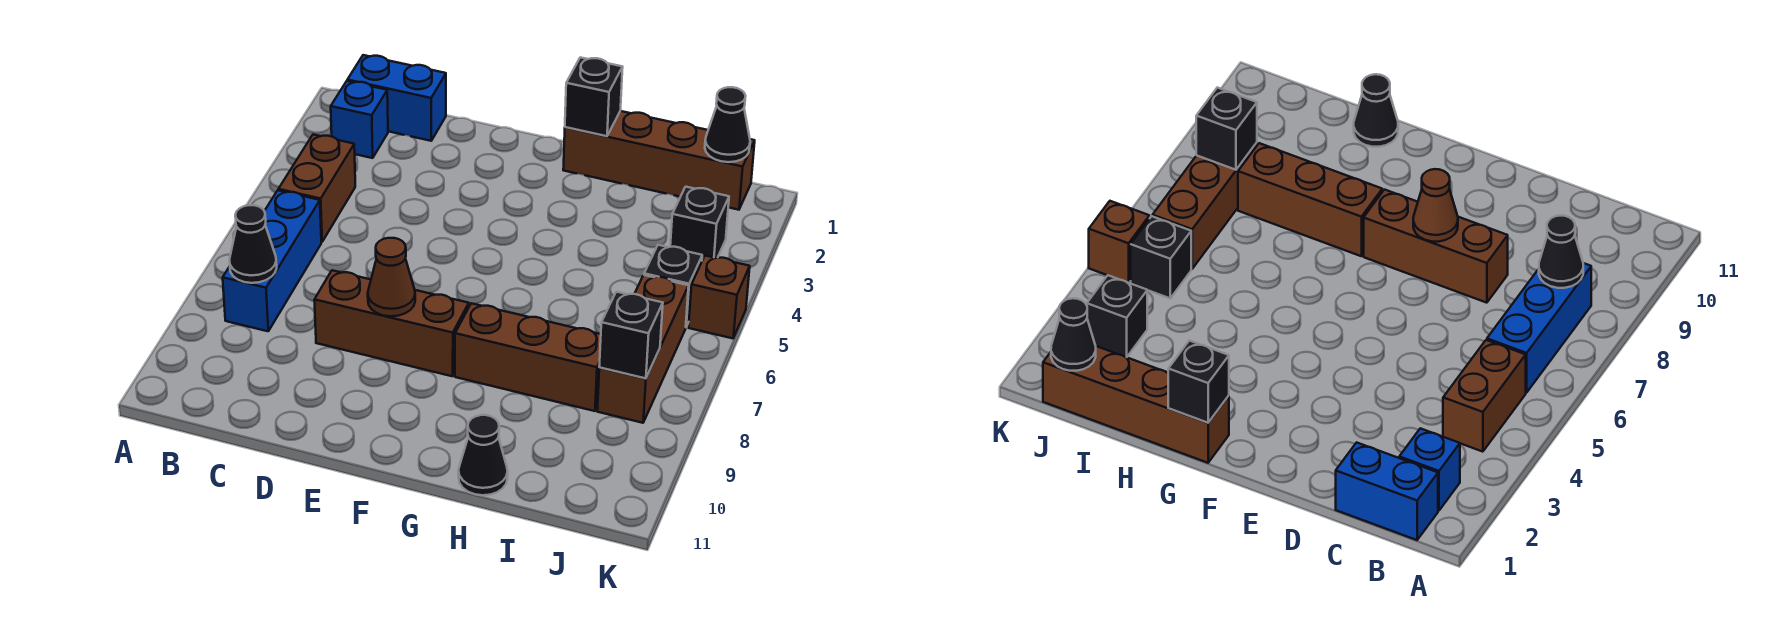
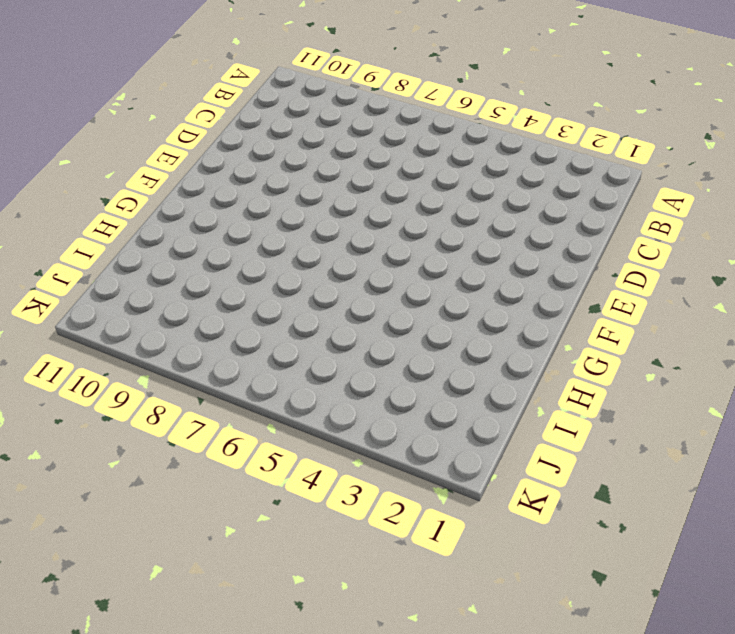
none -> blue 1x2 brick [347,55,446,141]
none -> blue 1x1 brick [331,81,388,158]
none -> brown 1x2 brick [278,135,355,242]

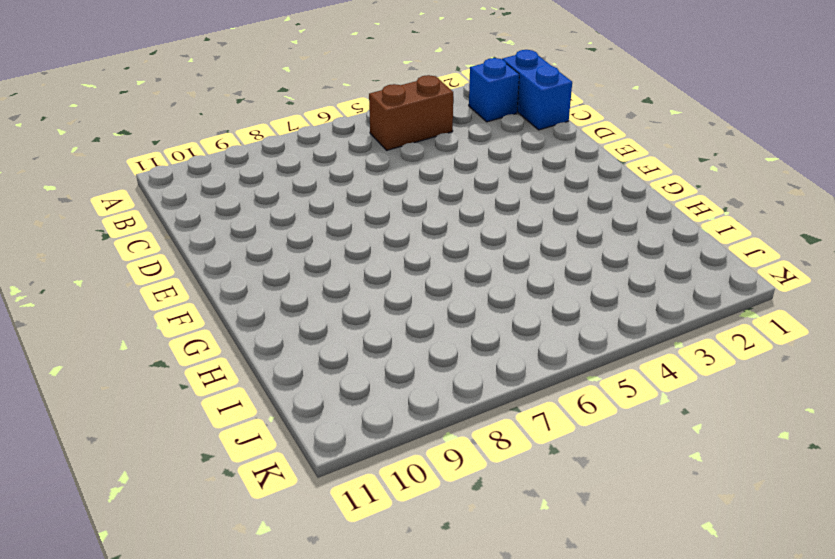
none -> blue 1x3 brick [223,190,321,331]
none -> brown 1x3 brick [314,270,469,376]
none -> brown 1x4 brick [563,111,755,210]

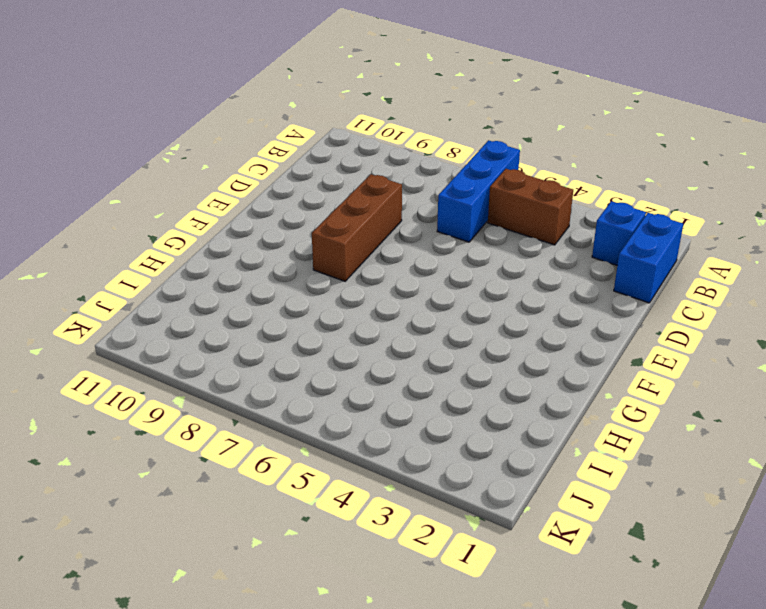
blue 1x3 brick [437,140,520,242] -> blue 1x3 brick turned to [223,190,321,331]
none -> brown 1x4 brick [563,111,755,210]
none -> brown 1x3 brick [455,303,601,411]
none -> black 1x1 cone [458,415,508,495]

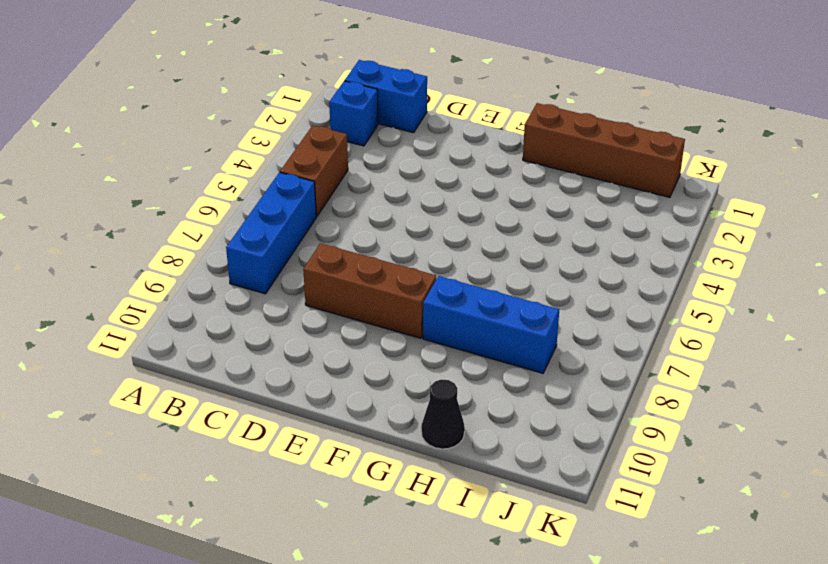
blue 1x3 brick [423,276,559,373] -> brown 1x3 brick [455,303,601,411]
none -> black 1x1 brick [670,187,729,260]
none -> black 1x1 brick [644,245,702,327]
none -> brown 1x3 brick [597,275,689,423]

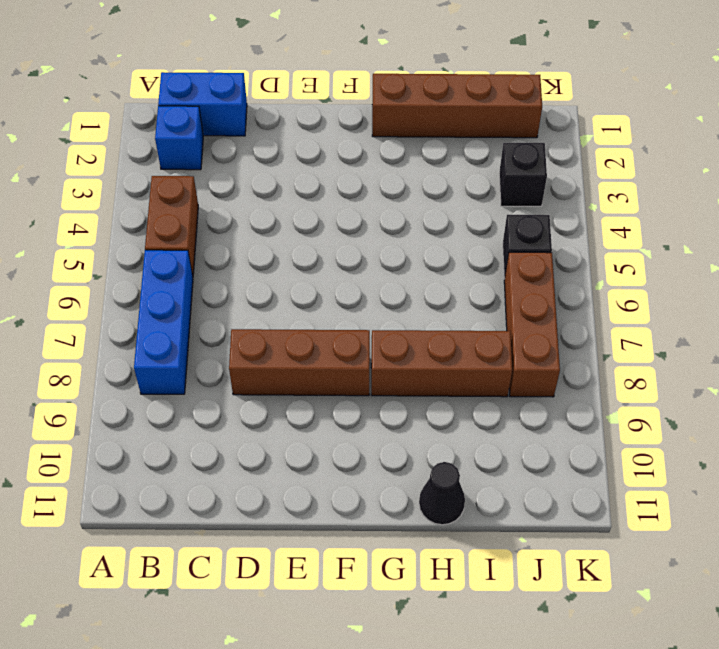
none -> brown 1x1 brick [689,256,750,338]
none -> black 1x1 cone [229,205,277,283]
none -> brown 1x1 cone [368,238,415,316]

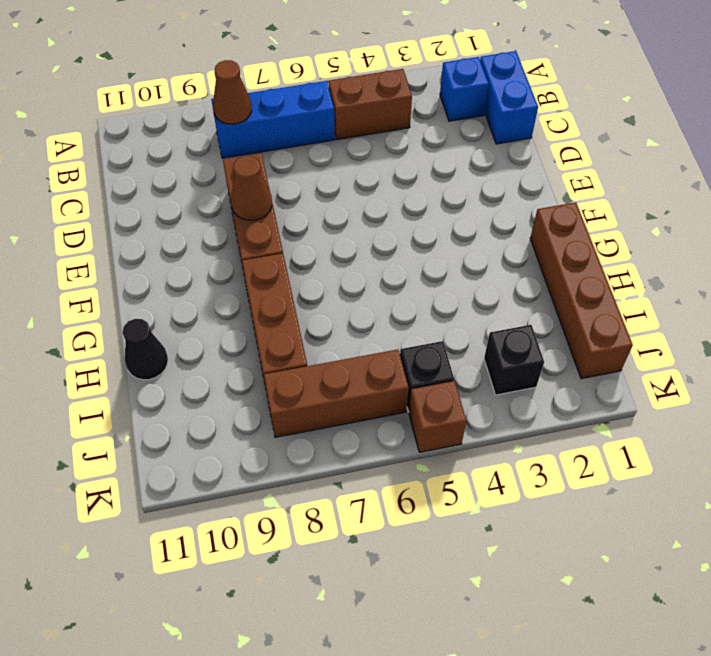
brown 1x1 cone [213,60,252,124] -> black 1x1 cone [229,205,277,283]
none -> black 1x1 brick [565,57,623,136]
none -> black 1x1 cone [705,87,750,162]
none -> black 1x1 brick [599,292,663,378]

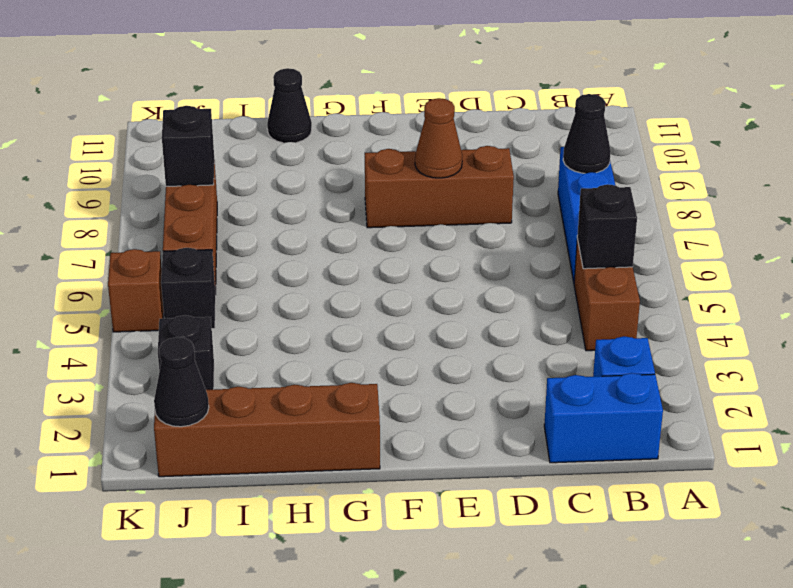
black 1x1 brick [577,184,637,269] -> black 1x1 brick moved to [565,57,623,136]
none -> brown 1x3 brick [455,303,601,411]

